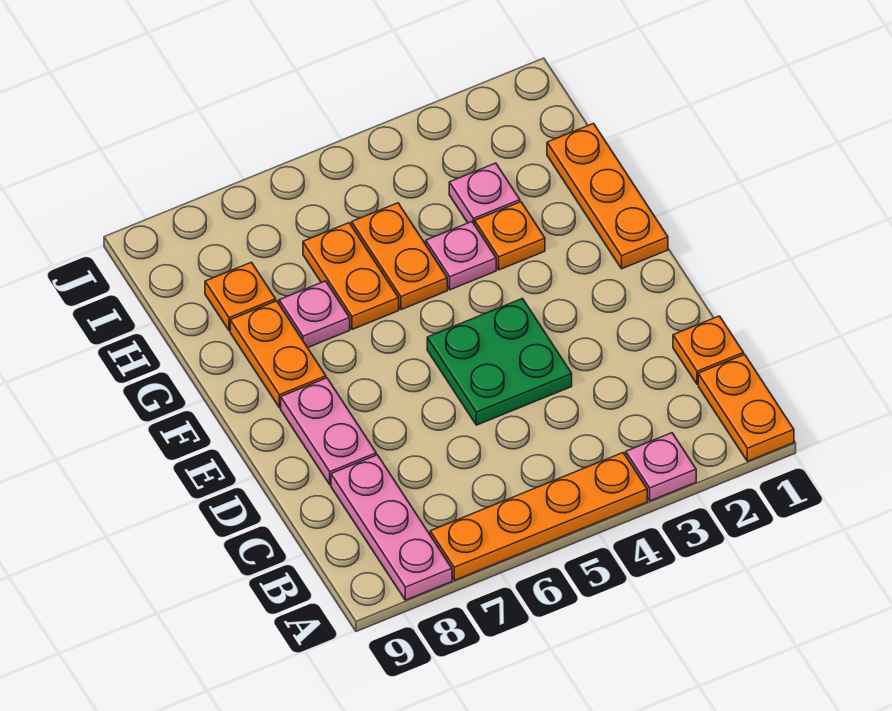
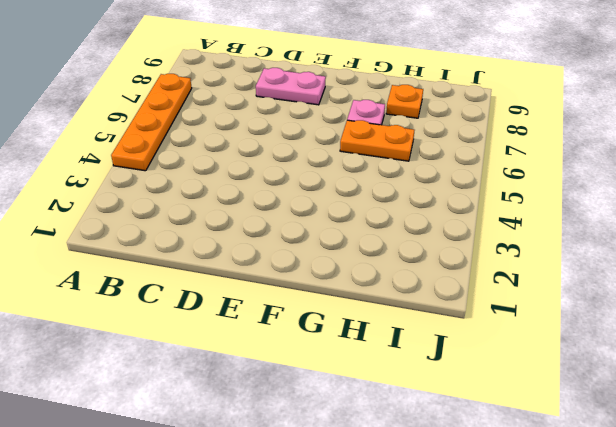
none -> orange 1x2 plate [698,354,794,461]
none -> pink 1x1 plate [626,433,696,501]
none -> pink 1x3 plate [331,455,452,600]

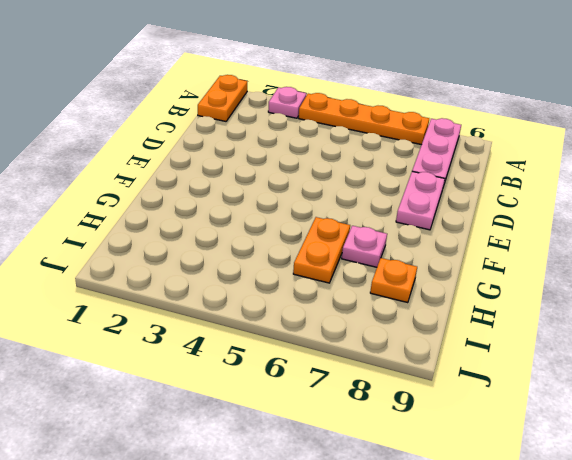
none -> orange 1x1 plate [673,316,744,384]
none -> green 2x2 plate [427,299,572,425]
none -> orange 1x3 plate [547,124,668,269]

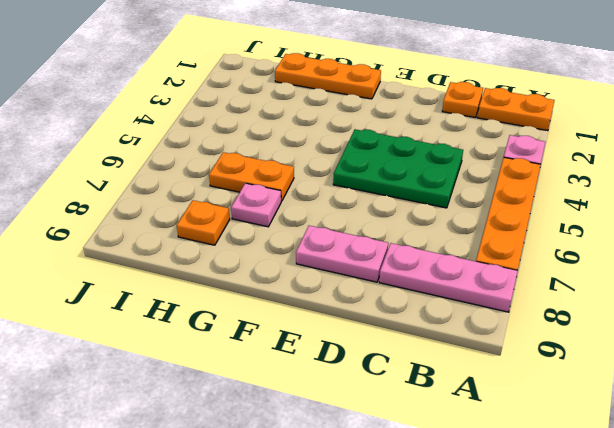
green 2x3 plate [333,129,463,208] -> green 2x2 plate [427,299,572,425]
none -> orange 1x2 plate [230,301,326,408]
none -> orange 1x1 plate [475,202,545,270]
none -> pink 1x1 plate [426,222,496,290]

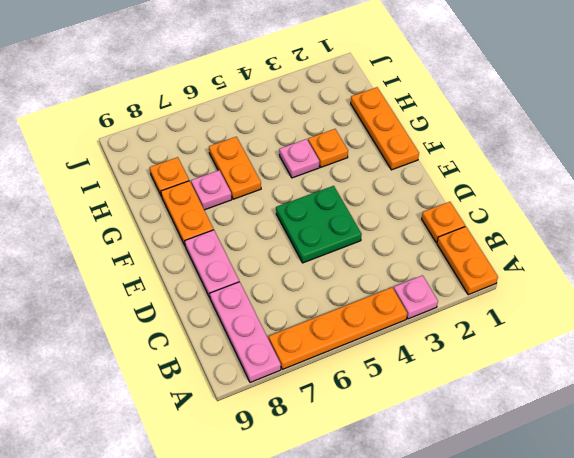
none -> orange 1x2 plate [352,203,447,310]
none -> pink 1x1 plate [449,163,520,225]

